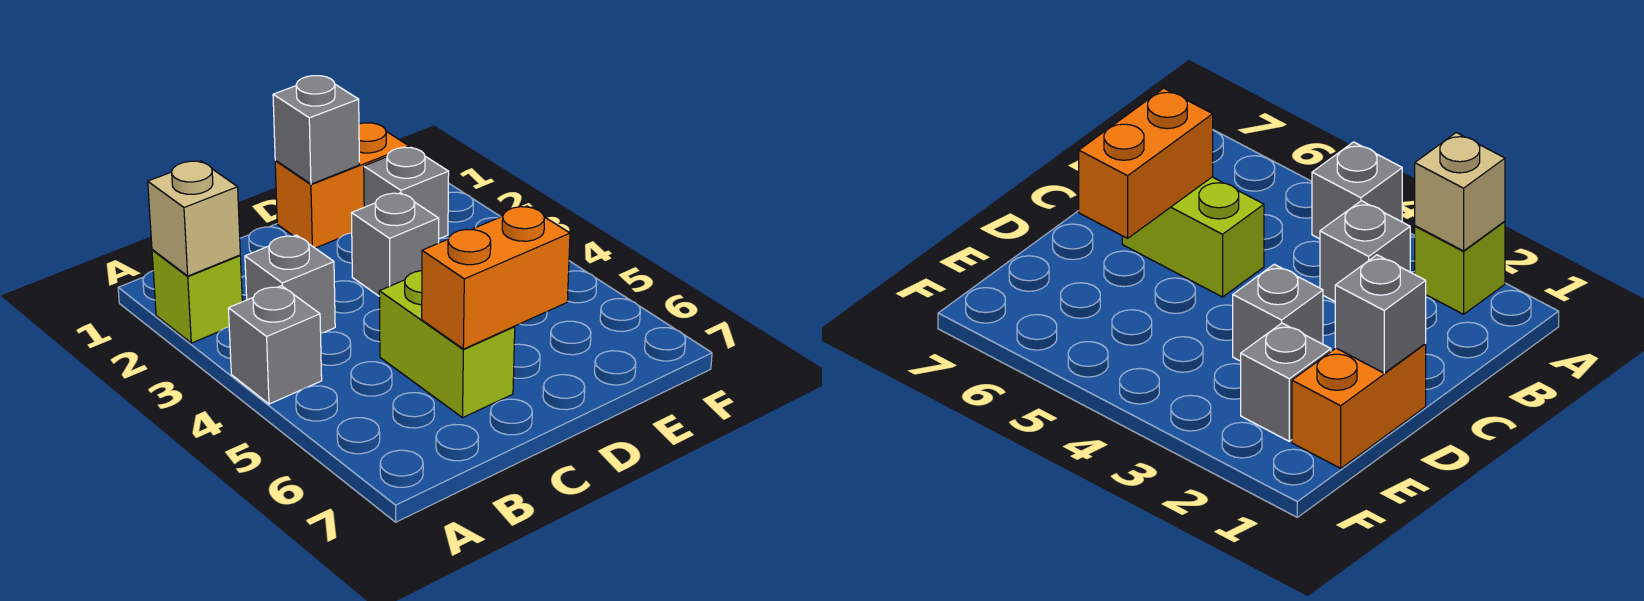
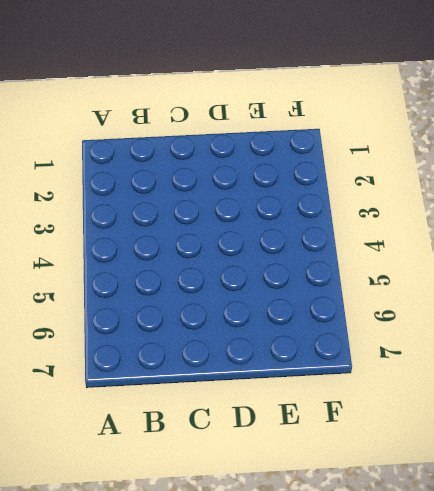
none -> lime 1x1 brick [152,250,242,343]
none -> grey 1x1 brick [228,286,322,404]

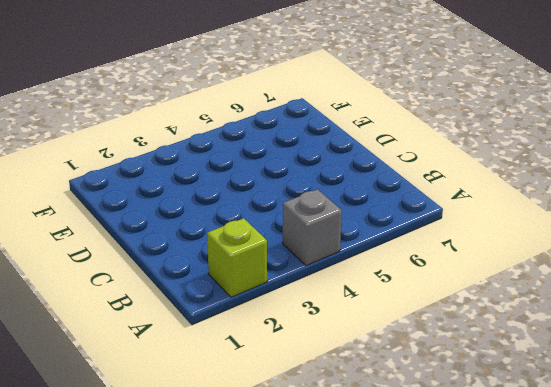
none -> grey 1x1 brick [245,235,335,333]
none -> lime 1x2 brick [379,271,515,418]

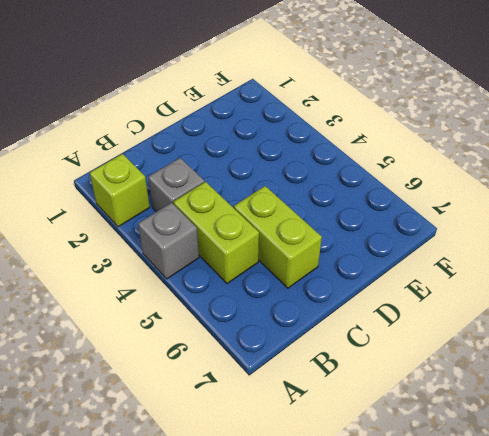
lime 1x2 brick [173,182,259,284] -> none
none -> orange 1x2 brick [275,123,409,248]
none -> grey 1x1 brick [352,193,439,296]

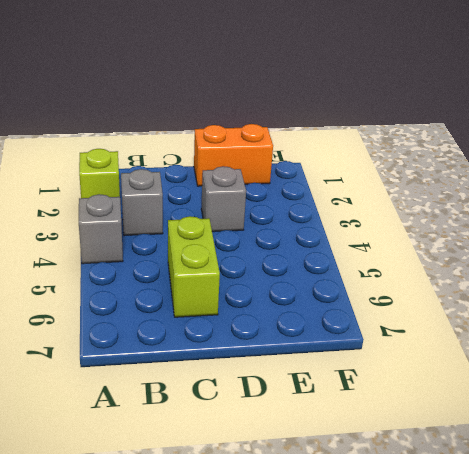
none -> grey 1x1 brick [364,147,449,239]
none -> tan 1x1 brick [148,161,240,276]

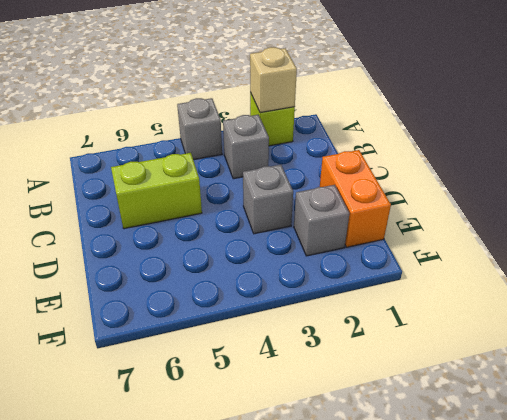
none -> orange 1x2 brick [422,206,570,349]
none -> grey 1x1 brick [273,76,359,184]

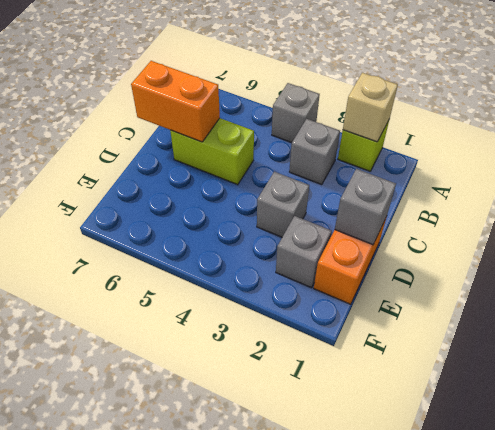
orange 1x2 brick [131,61,220,142] -> orange 1x2 brick turned to [422,206,570,349]

